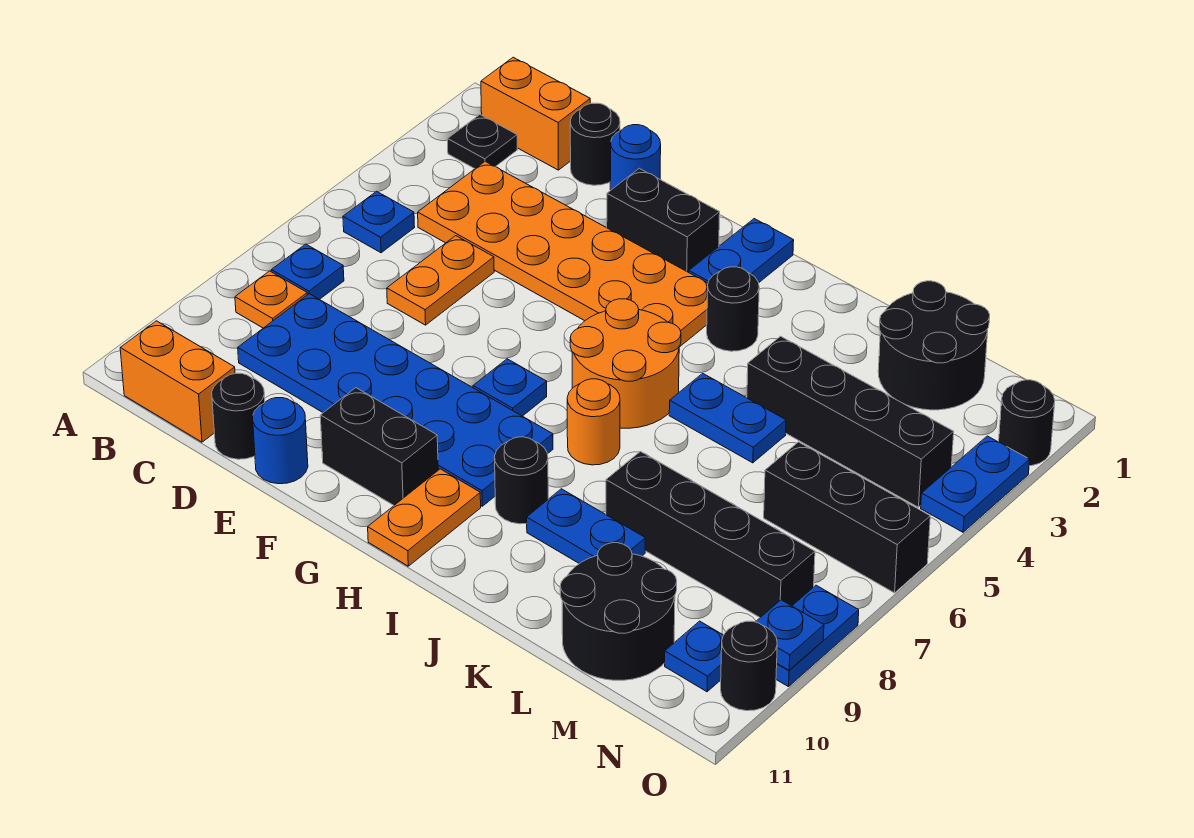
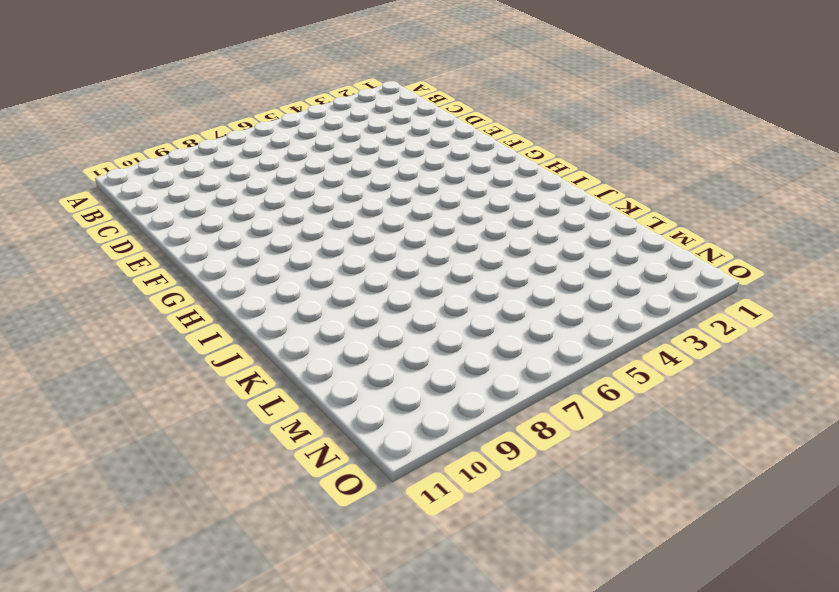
none -> orange 1x2 brick [481,57,590,170]
none -> black 1x1 plate [448,115,517,169]
none -> blue 1x1 plate [343,191,415,253]
none -> blue 1x1 plate [271,244,344,299]

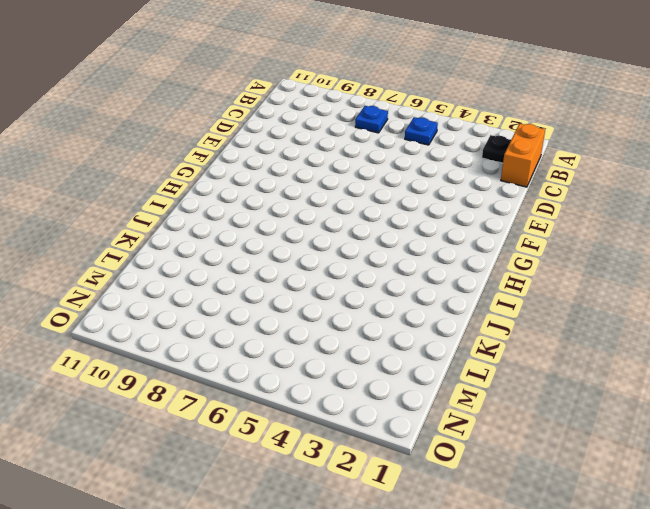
none -> orange 1x1 plate [235,271,307,328]
none -> orange 1x2 brick [120,321,235,442]
none -> orange 2x6 plate [418,161,708,347]
none -> blue 2x6 plate [238,294,553,506]

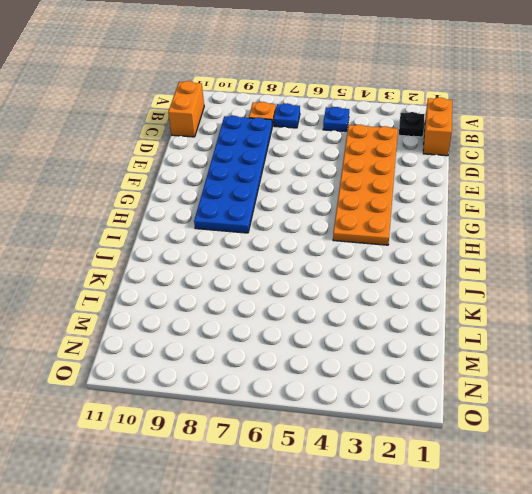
none -> black 1x1 round brick [570,103,620,185]
none -> orange 1x2 plate [387,236,494,325]
none -> black 1x1 round brick [212,373,265,459]
none -> blue 1x1 round brick [610,125,661,190]

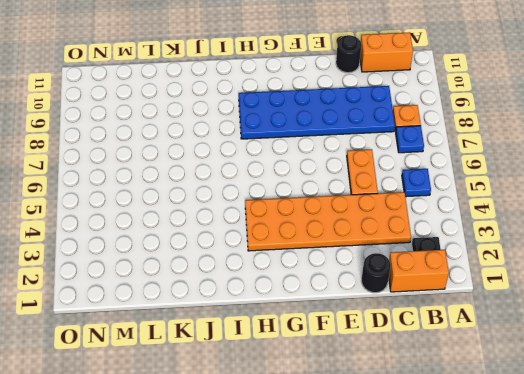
none -> blue 1x1 round brick [610,125,661,190]
none -> blue 1x1 round brick [253,398,308,484]
none -> black 1x2 brick [607,168,720,272]
none -> black 1x2 brick [320,388,438,505]

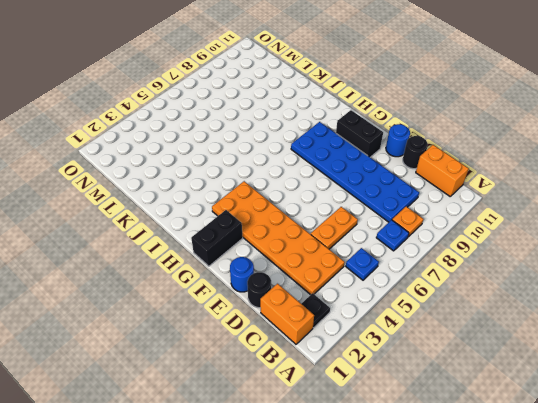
black 1x2 brick [191,210,243,266] -> black 1x2 brick turned to [607,168,720,272]
none -> blue 1x1 plate [473,359,547,416]
none -> blue 1x2 plate [689,219,794,283]
none -> orange 2x2 round brick [570,299,681,428]
none -> orange 1x2 plate [368,469,481,566]

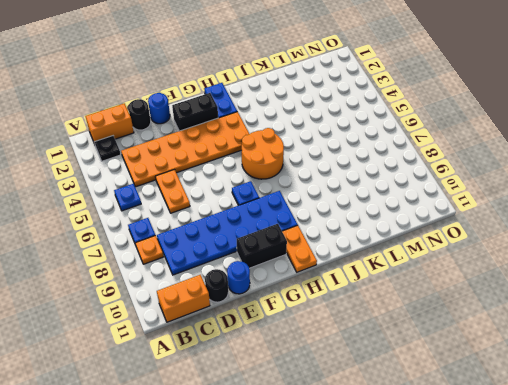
none -> black 1x1 round brick [707,267,759,351]
none -> orange 1x1 round brick [567,379,620,465]
none -> black 1x1 round brick [495,437,548,524]
none -> blue 1x2 plate [669,373,786,463]

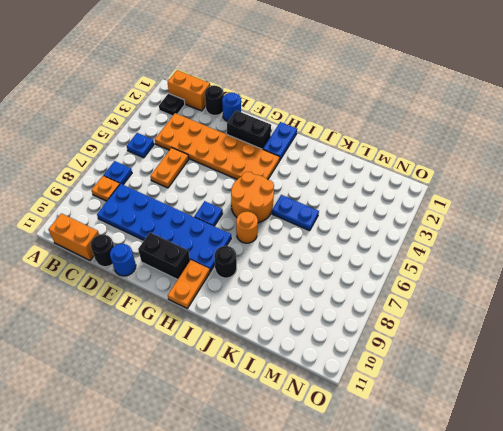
none -> black 1x1 round brick [707,267,759,351]
none -> blue 1x2 plate [527,489,645,564]
none -> black 1x4 brick [747,336,954,507]
none -> black 1x4 brick [606,452,815,617]

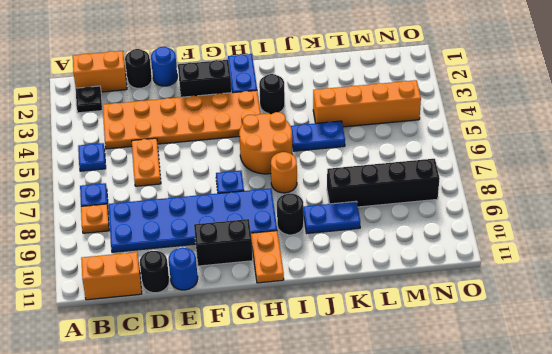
orange 1x4 brick [313,80,421,127] -> black 1x4 brick [747,336,954,507]
none -> black 2x2 round brick [878,281,990,410]
none -> black 2x2 round brick [560,543,677,680]
none -> black 1x3 brick [764,442,930,593]
none -> blue 1x1 plate [665,621,723,692]

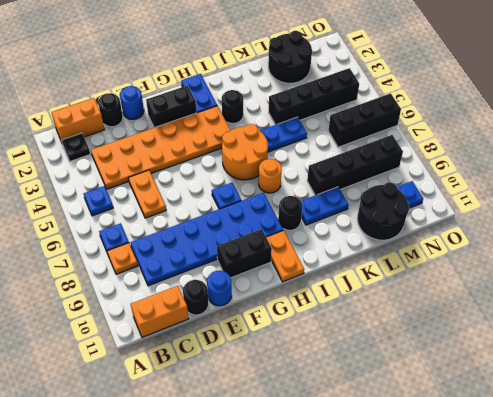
none -> black 1x1 round brick [999,380,1055,466]
none -> blue 1x2 plate [921,436,1030,532]
none -> blue 1x2 plate [776,585,859,687]
none -> black 1x1 round brick [721,621,777,711]

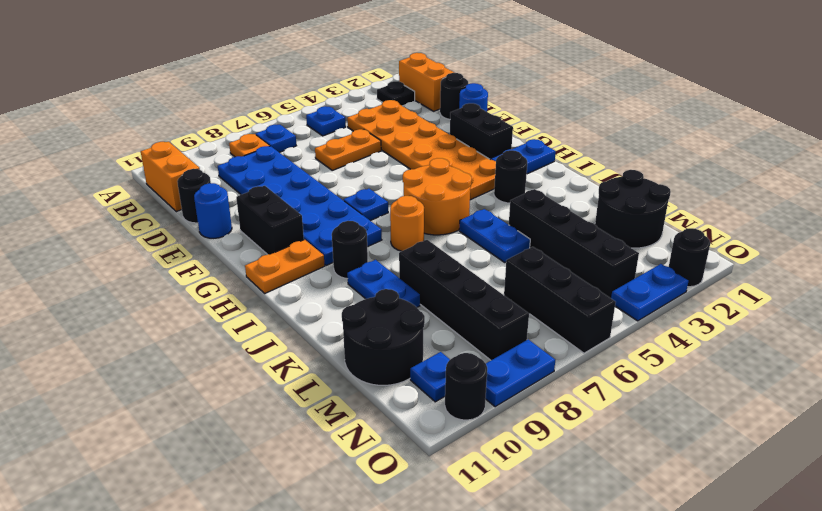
none -> blue 1x1 plate [756,600,824,670]

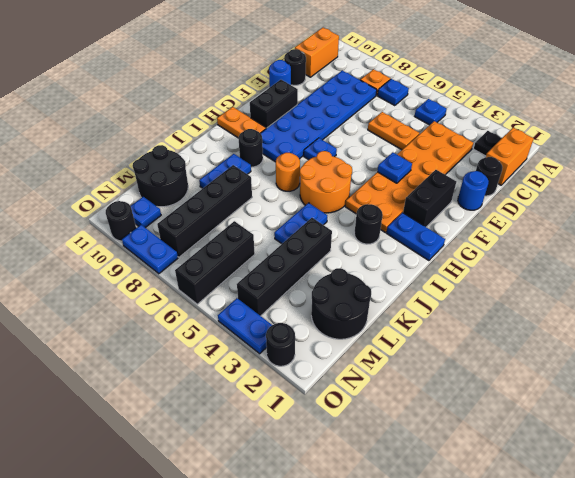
blue 1x1 plate [377,152,412,183] -> blue 1x1 plate moved to [756,600,824,670]

